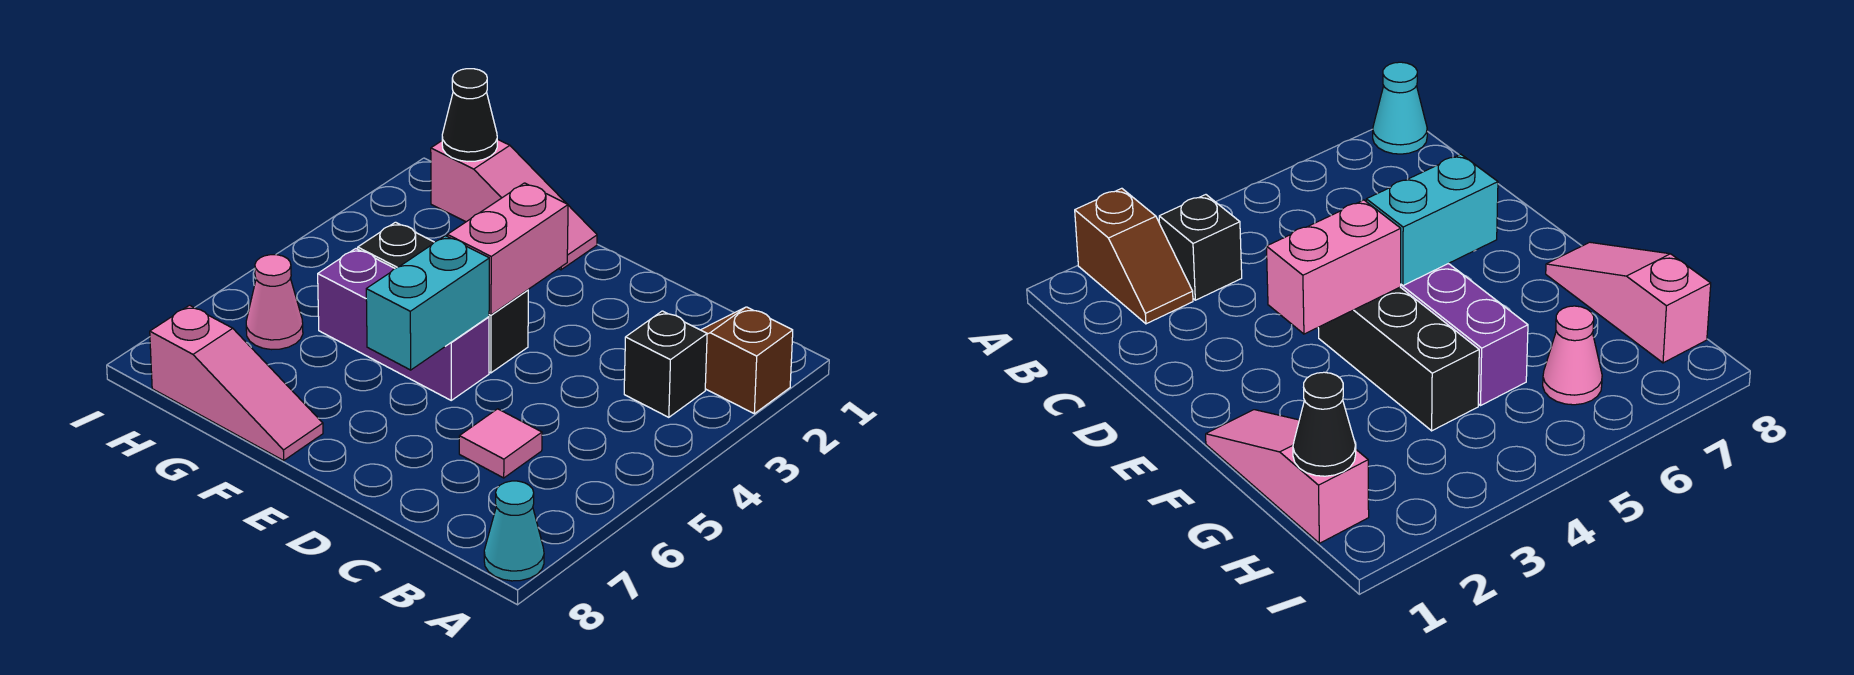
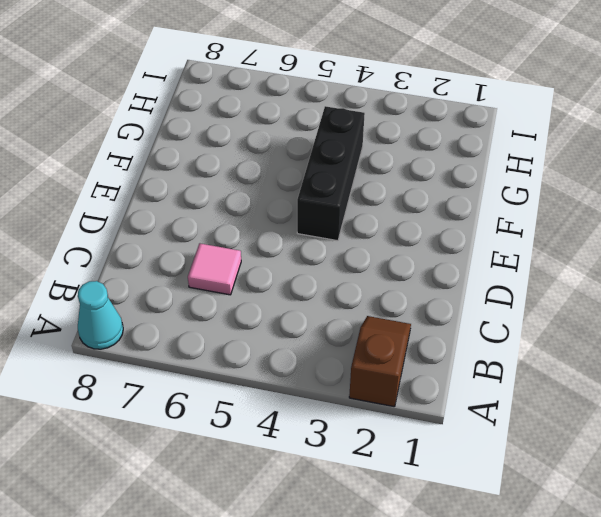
none -> black 1x1 brick [624,311,707,417]
none -> purple 1x3 brick [318,249,489,400]
none -> pink 1x3 slope [431,139,597,270]

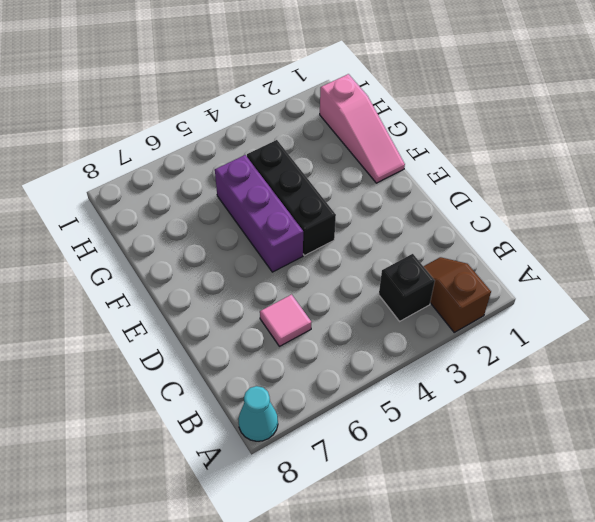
none -> pink 1x3 slope [150,305,323,460]
none -> pink 1x1 cone [246,255,303,350]
none -> pink 1x2 brick [447,183,568,315]

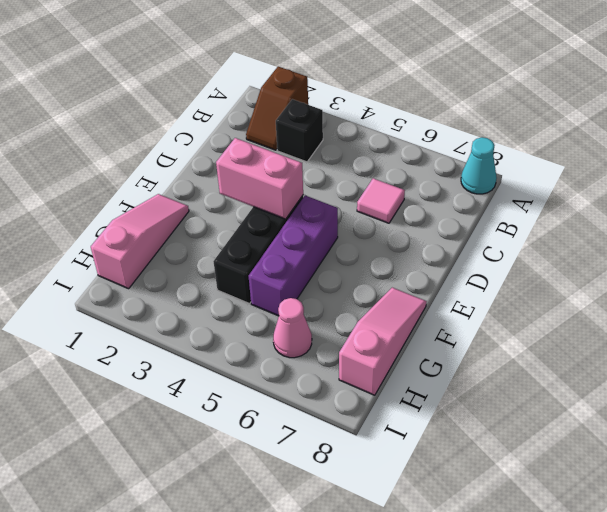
none -> cyan 1x2 brick [366,236,489,370]
none -> black 1x1 cone [442,69,497,162]

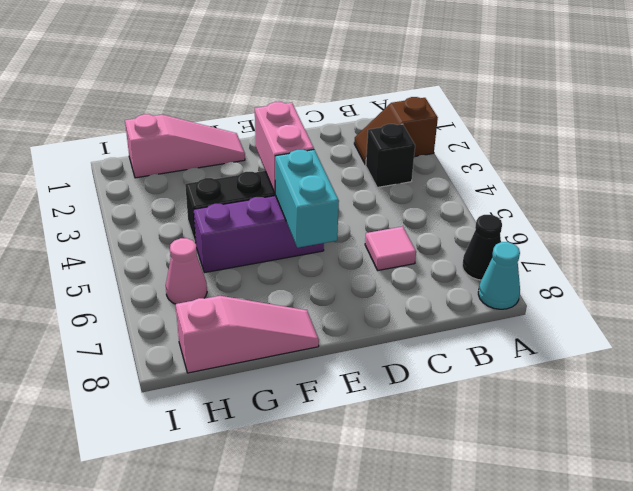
black 1x1 cone [462,215,502,280] -> black 1x1 cone moved to [442,69,497,162]

